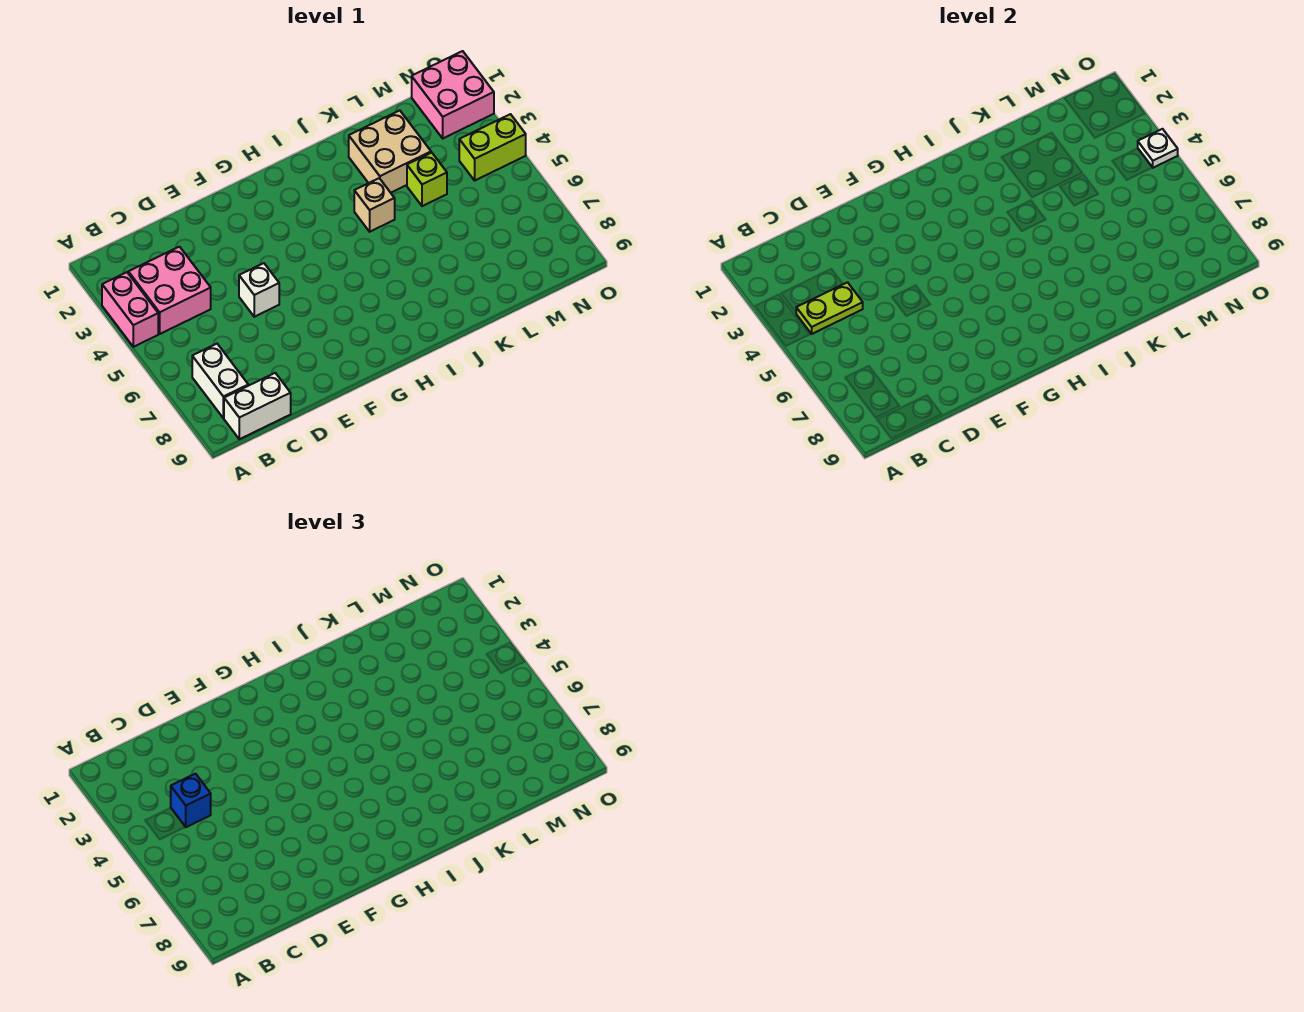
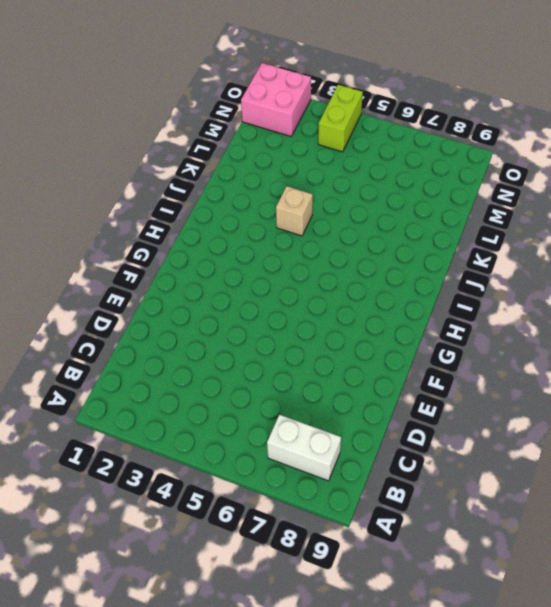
none -> pink 1x2 brick [102,272,158,347]
none -> pink 2x2 brick [128,247,211,334]
none -> white 1x2 brick [224,373,291,439]

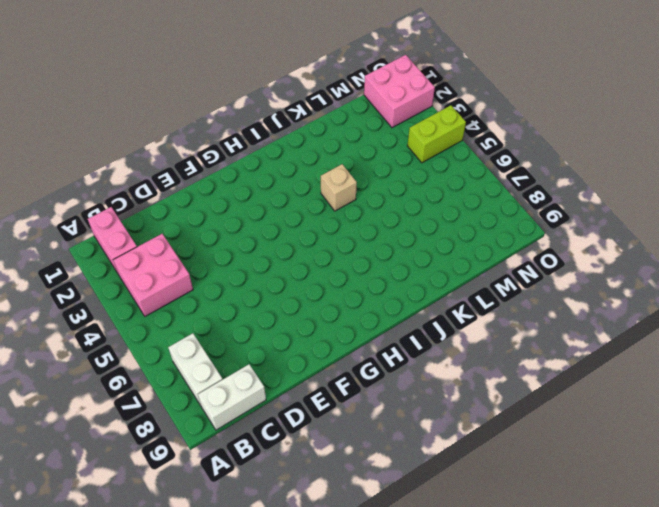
pink 1x2 brick [88,207,137,273] -> pink 1x2 brick moved to [102,272,158,347]
none -> white 1x1 brick [239,263,279,317]
none -> tan 2x2 brick [349,111,431,193]
none -> lime 1x1 brick [407,153,447,206]

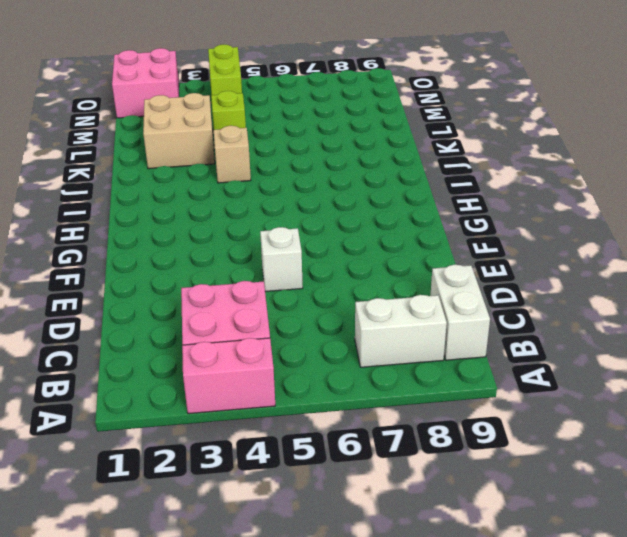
none -> lime 1x2 plate [796,282,863,334]
none -> white 1x1 plate [1138,129,1178,168]
none -> blue 1x1 brick [171,774,211,827]

